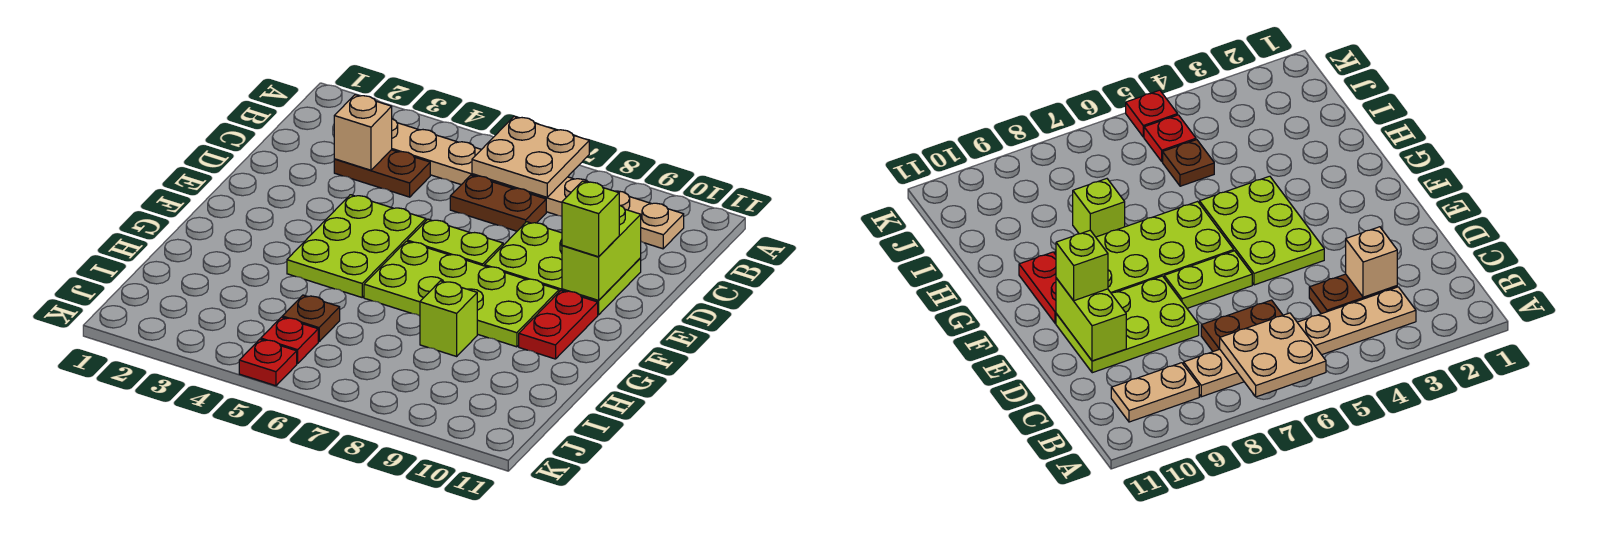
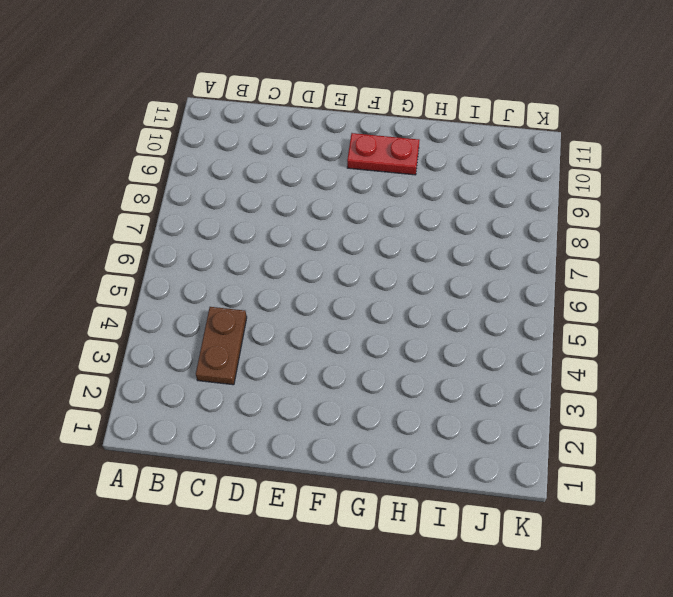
none -> tan 1x6 plate [392,119,588,216]
none -> tan 1x2 plate [615,191,684,249]
none -> brown 1x2 plate [450,175,546,231]

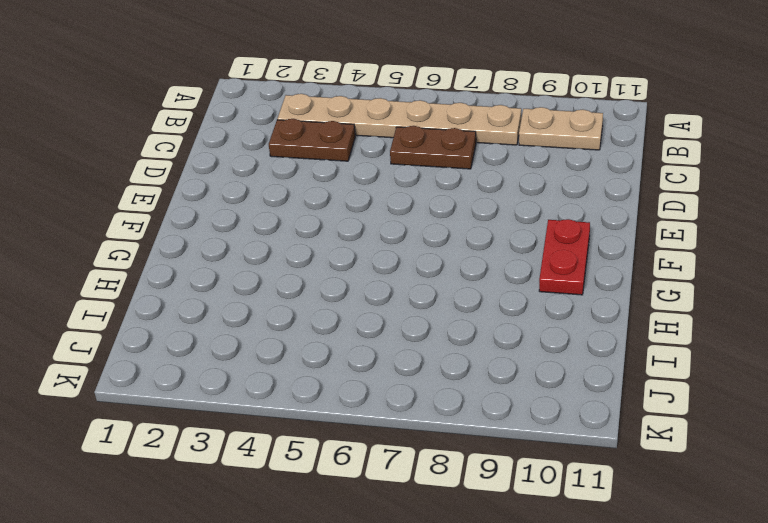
none -> lime 2x3 plate [485,222,641,315]
none -> lime 2x3 plate [287,195,426,297]
none -> lime 1x2 plate [407,219,503,266]

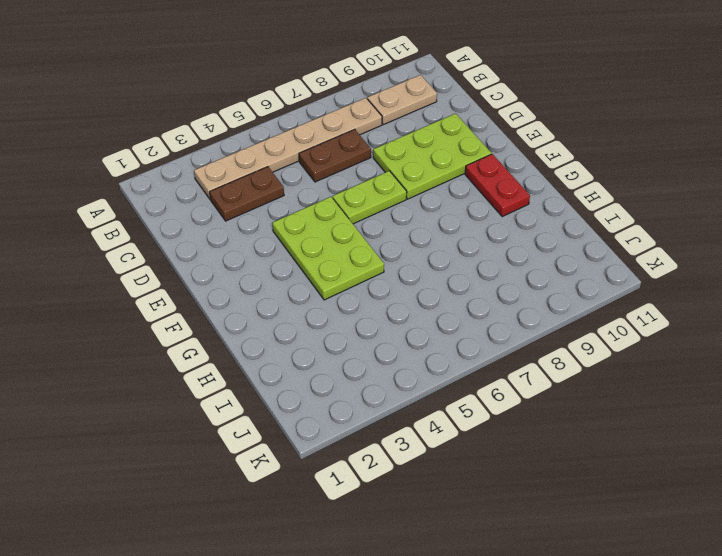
none -> lime 2x4 plate [364,241,559,347]
none -> lime 1x1 brick [420,281,477,356]
none -> brown 1x1 plate [282,295,340,342]

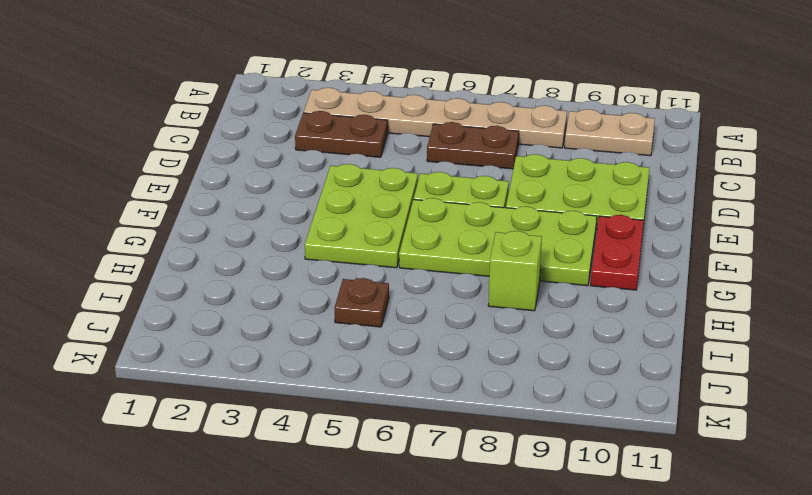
none -> red 1x1 plate [261,317,318,364]
none -> red 1x1 plate [239,339,297,386]
none -> tan 2x2 plate [472,117,589,197]

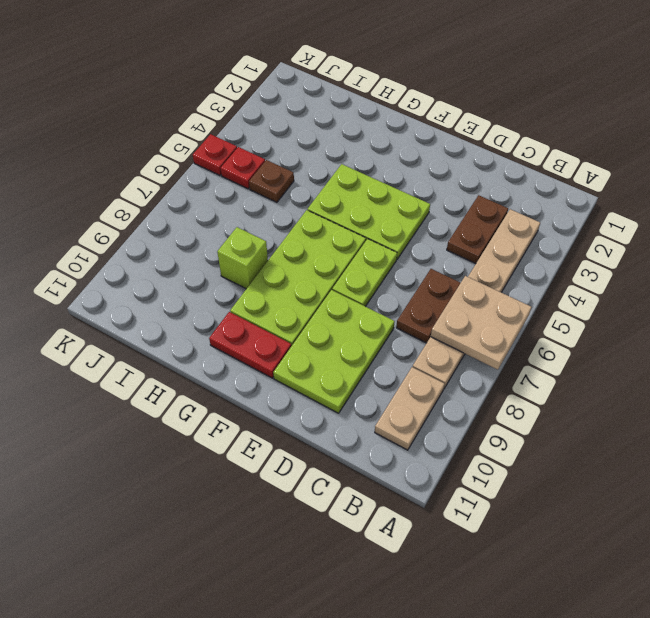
none -> tan 1x1 brick [334,95,392,170]
none -> lime 1x2 brick [562,205,641,300]
none -> lime 1x1 brick [562,181,619,257]

